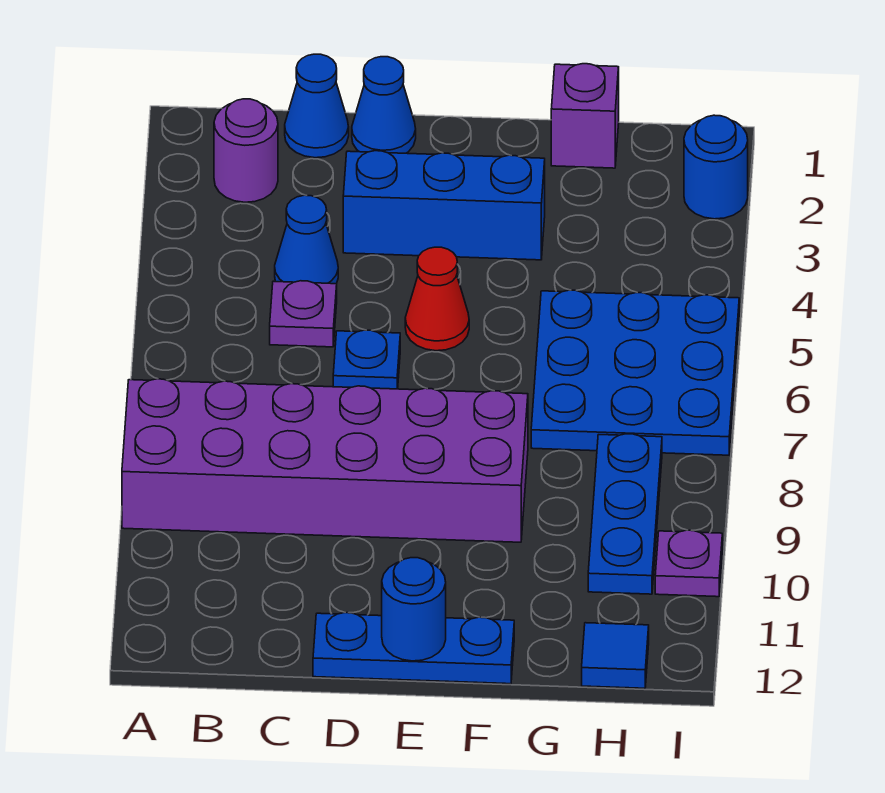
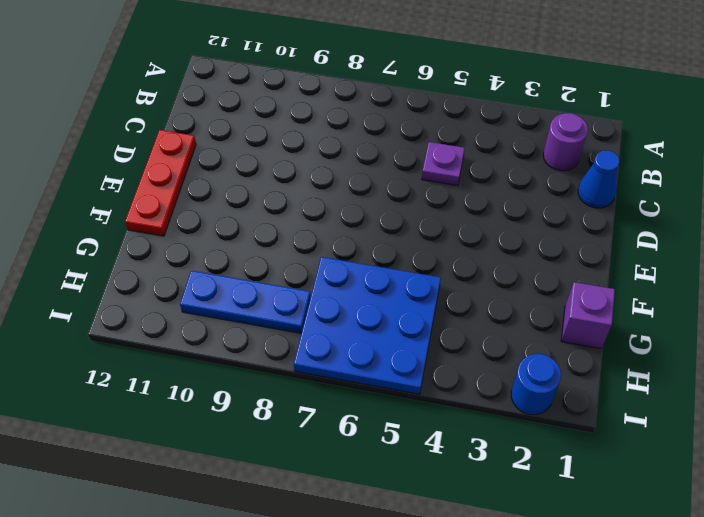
red 1x3 plate [125,130,196,236] -> blue 1x3 plate [313,613,514,684]
none -> purple 2x6 brick [122,379,528,542]
none -> blue 1x1 cone [275,195,338,284]
none -> blue 1x1 cone [352,57,416,153]

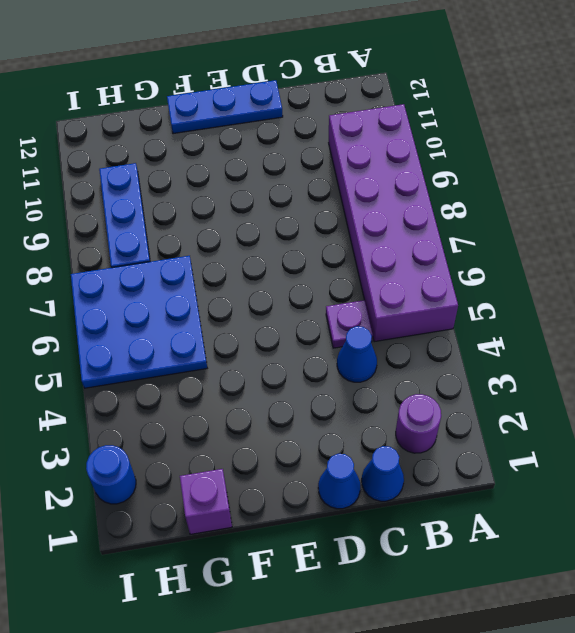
purple 2x6 brick [329,104,458,342] -> purple 2x6 brick turned to [122,379,528,542]
none -> blue 1x3 brick [343,151,545,260]
none -> blue 1x1 plate [333,330,400,389]
none -> red 1x1 cone [405,247,469,351]

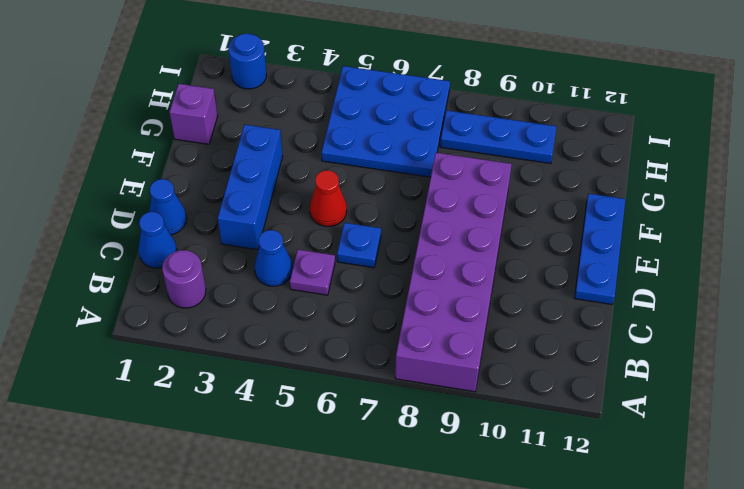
none -> blue 1x1 tile [582,623,649,688]
none -> purple 1x1 plate [655,530,722,597]
none -> blue 1x1 round brick [382,558,446,661]

